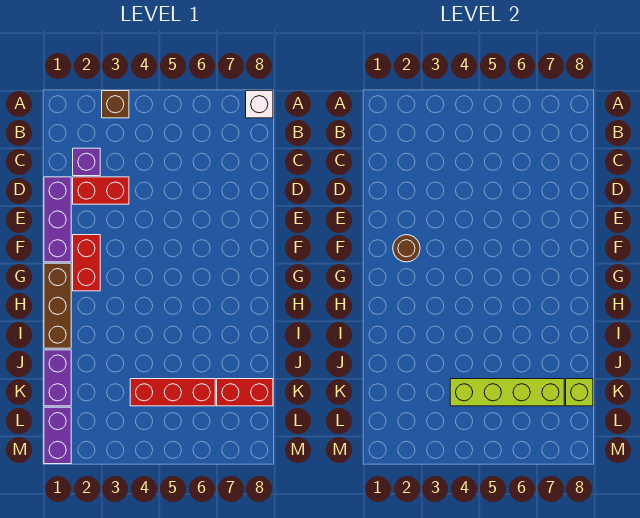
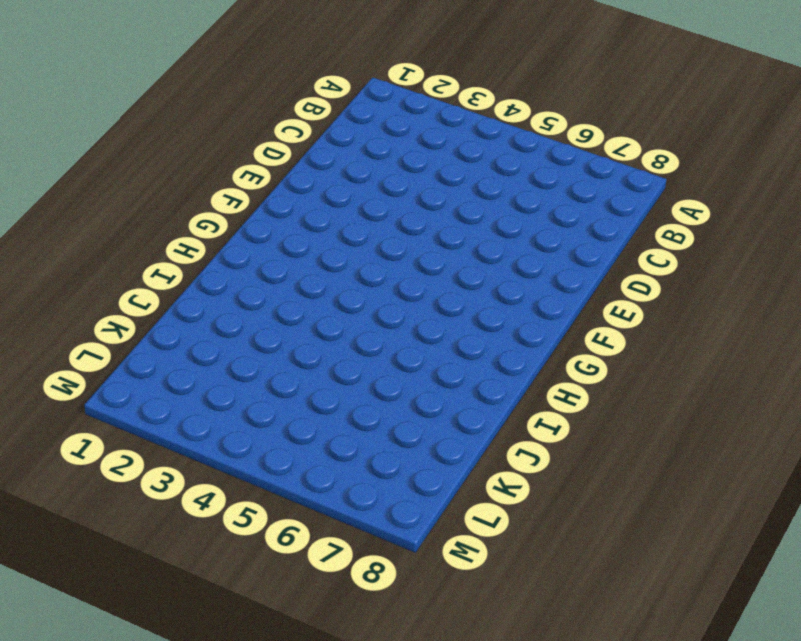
none -> brown 1x1 brick [102,91,129,118]
none -> white 1x1 brick [246,91,273,118]
none -> purple 1x1 brick [73,148,100,176]

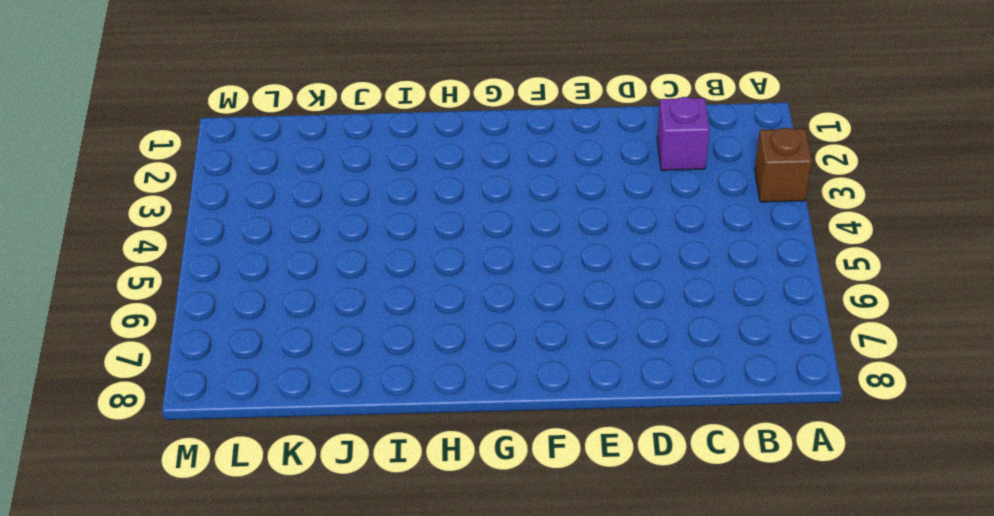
none -> white 1x1 brick [246,91,273,118]
none -> purple 1x3 brick [44,177,71,262]
none -> red 1x2 brick [73,177,129,204]

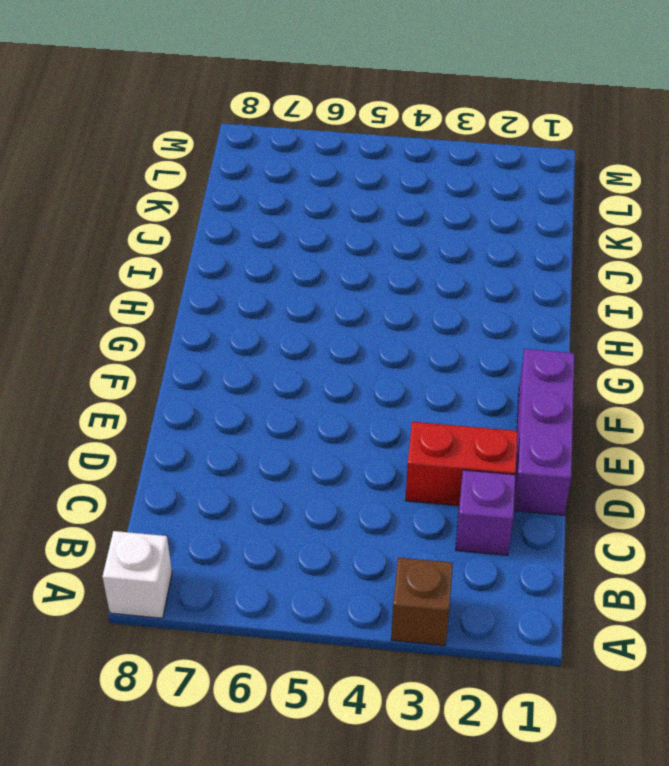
none -> red 1x2 brick [73,235,100,291]
none -> brown 1x3 brick [44,263,71,348]
none -> purple 1x2 brick [44,350,71,406]

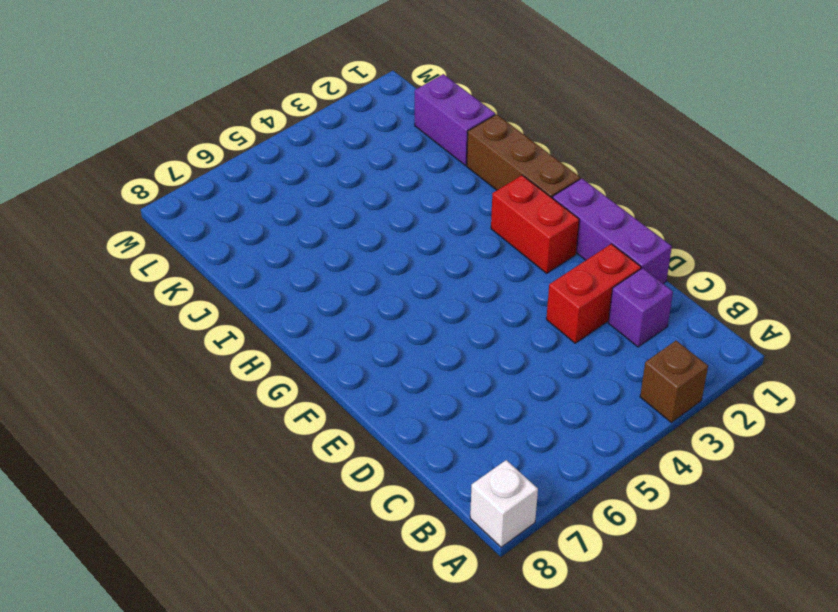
none -> red 1x3 brick [130,379,215,406]
none -> red 1x2 brick [217,379,273,406]
none -> purple 1x2 brick [44,407,71,464]

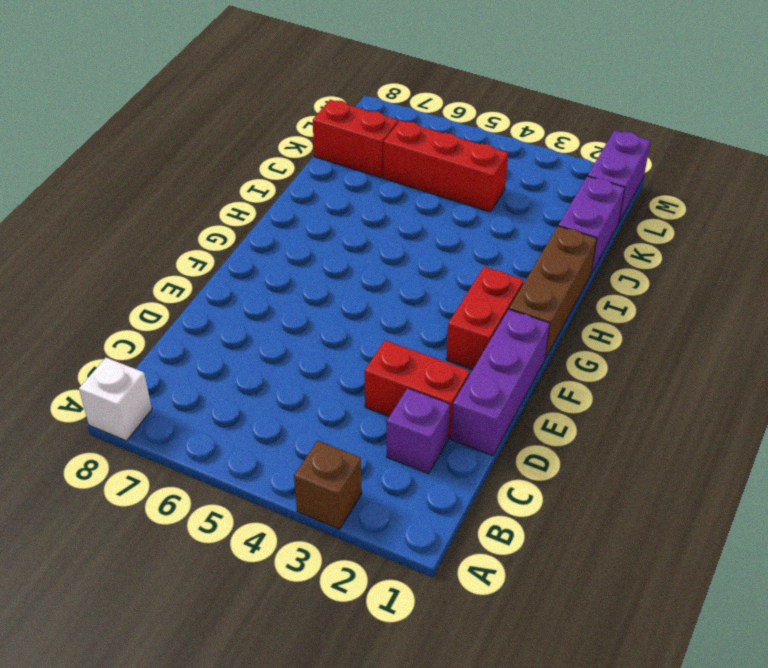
none -> brown 1x1 round brick [393,235,420,262]
none -> lime 1x4 brick [450,379,564,406]
none -> lime 1x1 brick [566,379,593,406]

